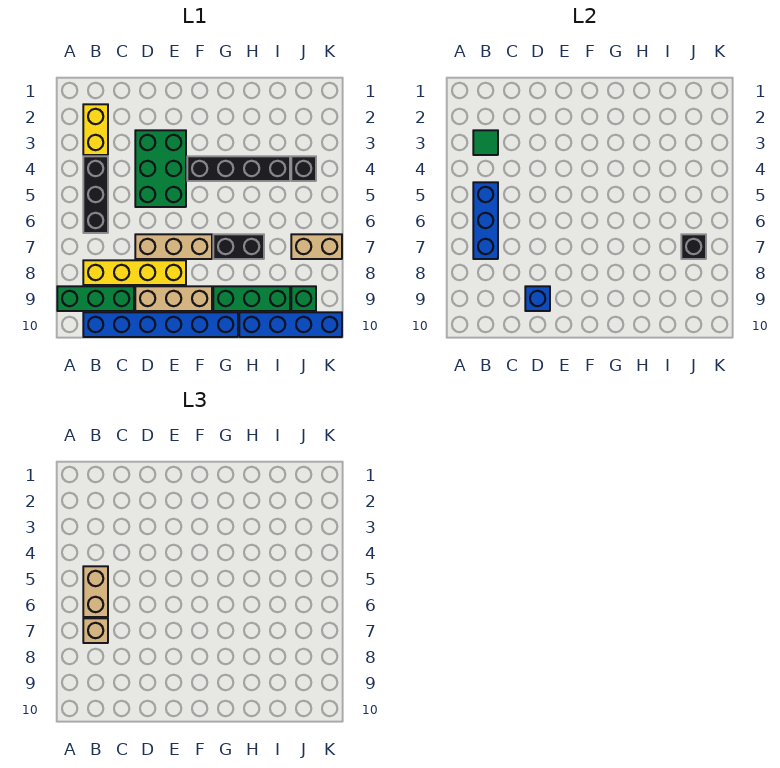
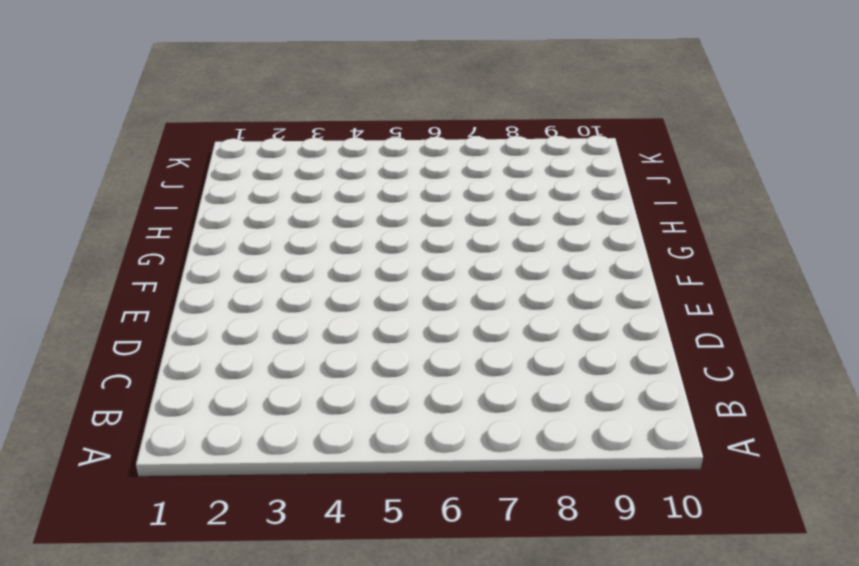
none -> green 1x3 brick [57,286,134,311]
none -> yellow 1x2 brick [83,104,108,155]
none -> black 1x3 brick [83,156,108,233]

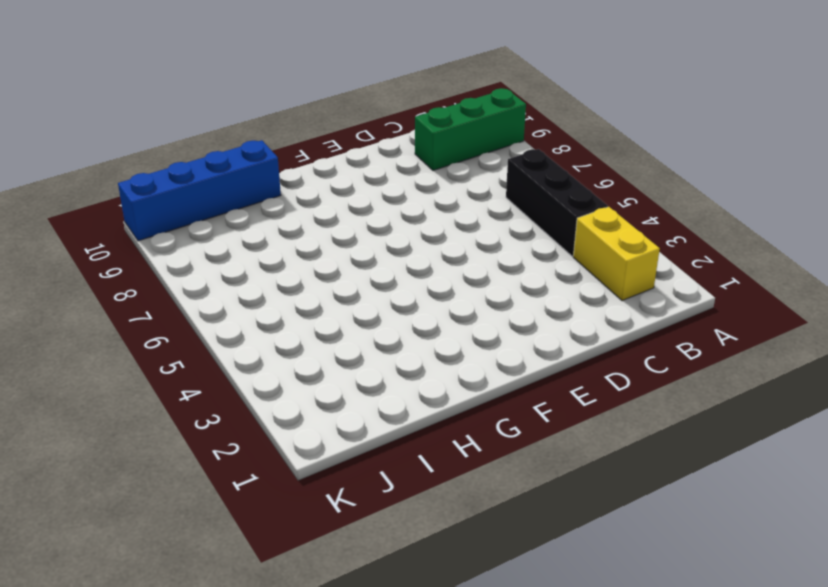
none -> yellow 1x4 brick [83,260,186,285]
none -> blue 1x6 brick [83,312,238,337]
none -> green 2x3 brick [135,130,186,207]

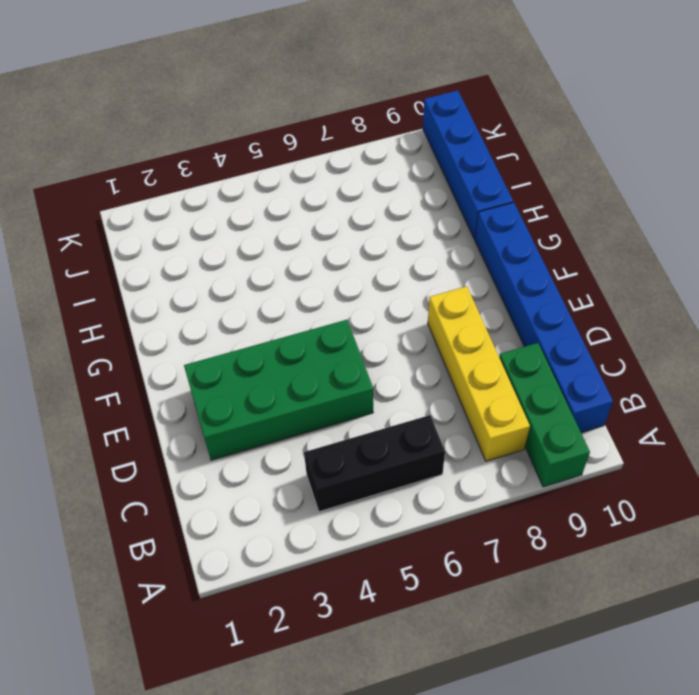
green 2x4 brick [184,320,373,460] -> green 2x3 brick [135,130,186,207]
none -> yellow 1x2 brick [83,104,108,155]
none -> tan 1x3 brick [135,234,212,259]
none -> tan 1x3 brick [135,286,212,311]

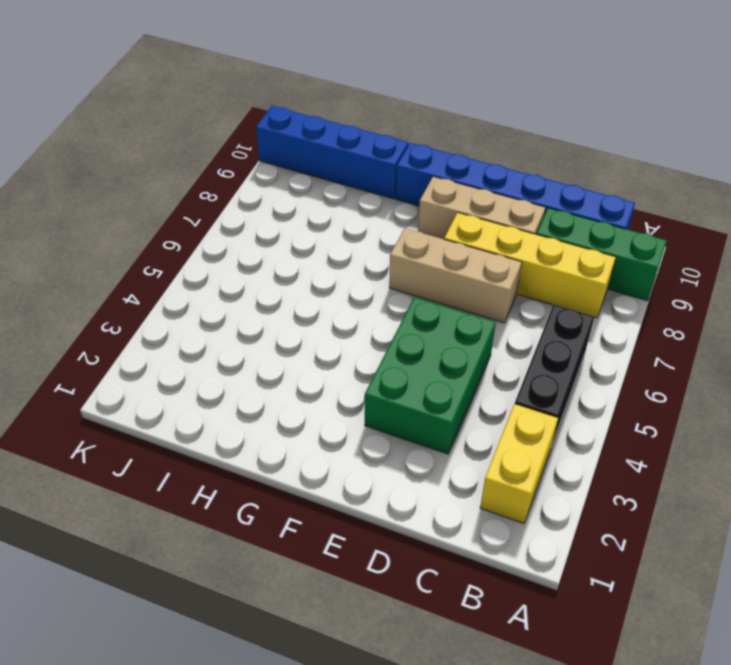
none -> black 1x4 brick [187,156,290,181]
none -> black 1x2 brick [213,234,264,259]
none -> green 1x3 brick [213,286,290,311]

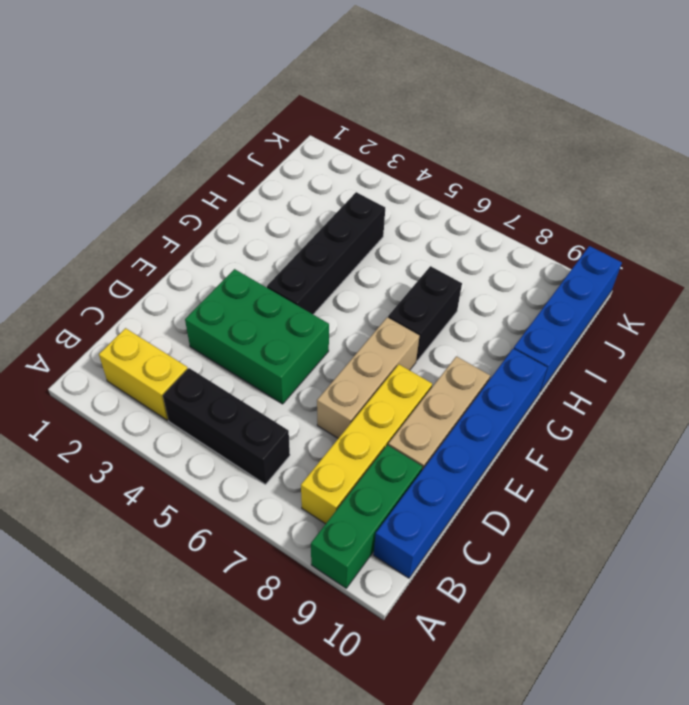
none -> green 1x3 brick [213,286,290,311]
none -> black 1x1 brick [291,156,316,181]
none -> tan 1x2 brick [291,234,342,259]

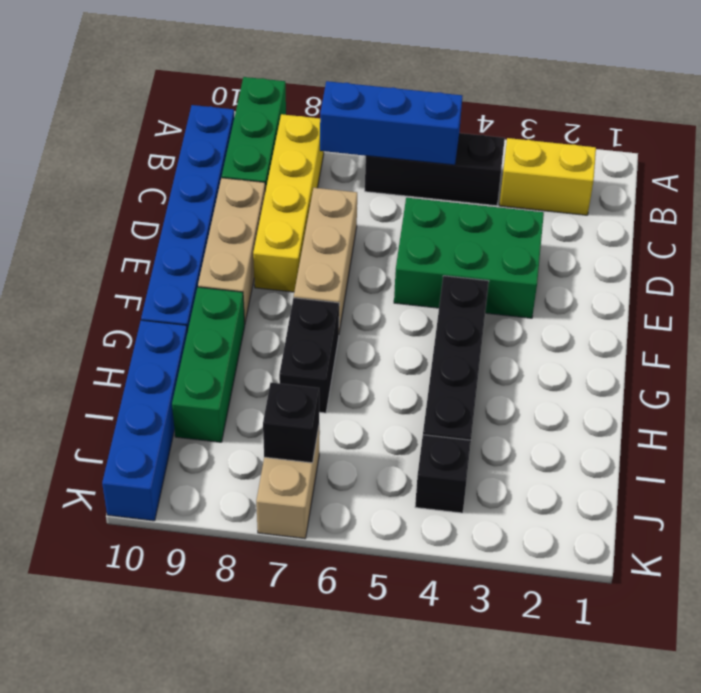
none -> green 1x1 brick [291,286,316,311]
none -> green 1x1 tile [473,130,498,155]
none -> blue 1x1 brick [525,286,550,311]

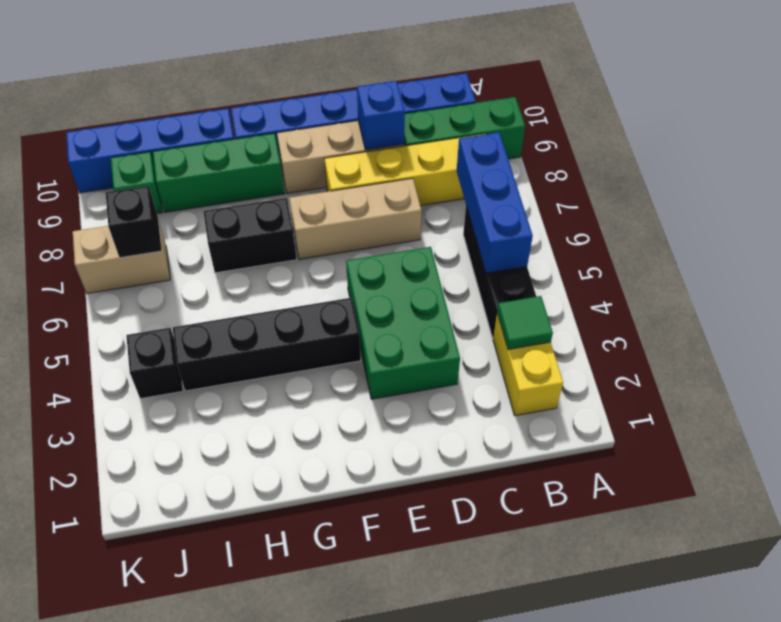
none -> tan 1x2 brick [83,566,108,617]
none -> tan 1x1 brick [83,618,108,643]

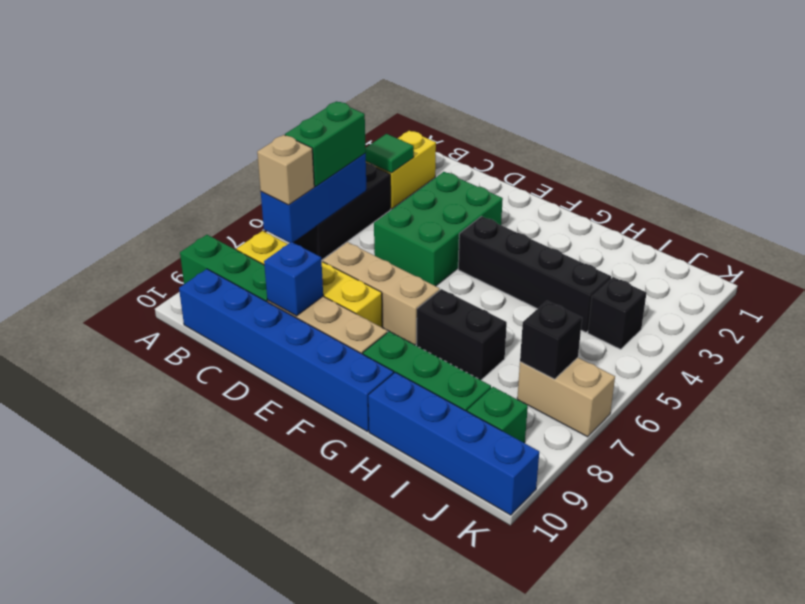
green 1x2 brick [285,101,366,187] -> tan 1x2 brick [83,566,108,617]

